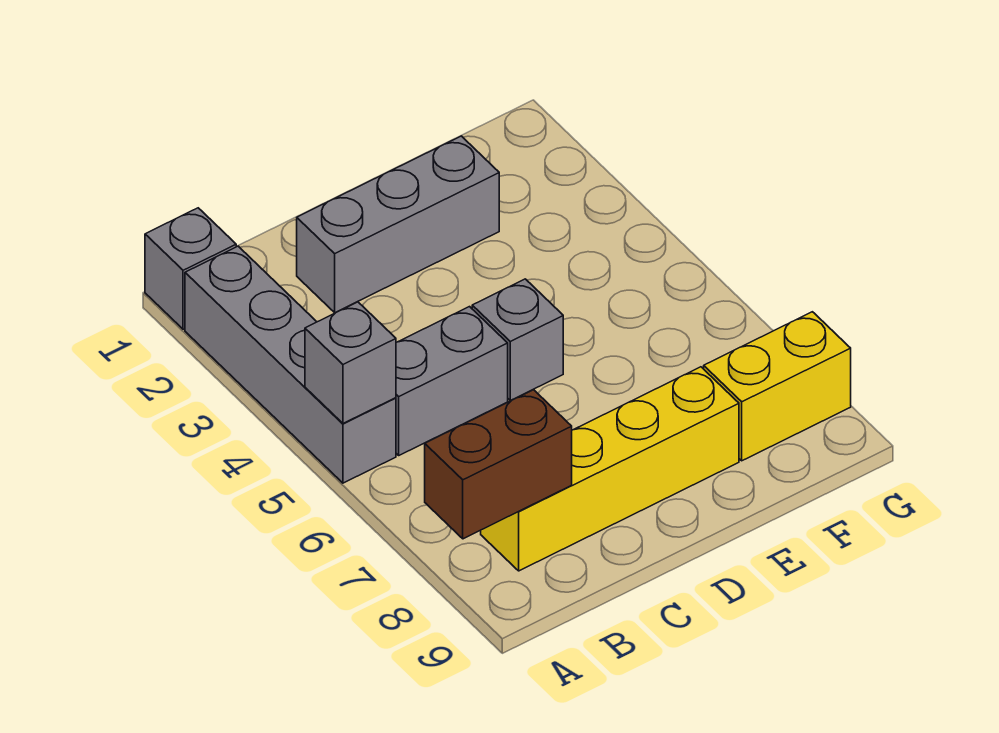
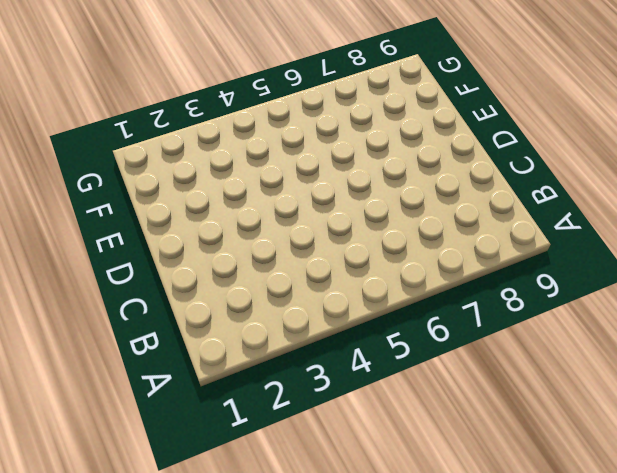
none -> grey 1x1 brick [145,208,236,329]
none -> grey 1x4 brick [185,246,396,483]

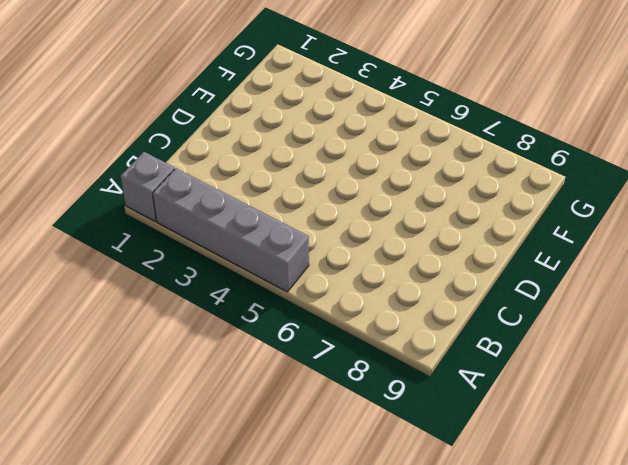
none -> grey 1x2 brick [396,307,508,455]
none -> yellow 1x4 brick [481,367,739,571]

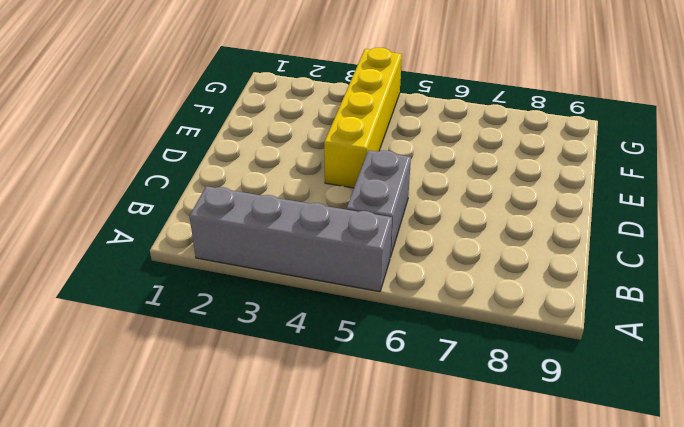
yellow 1x4 brick [324,48,402,188] -> yellow 1x4 brick moved to [481,367,739,571]
none -> grey 1x1 brick [145,208,236,329]
none -> grey 1x3 brick [297,136,499,313]

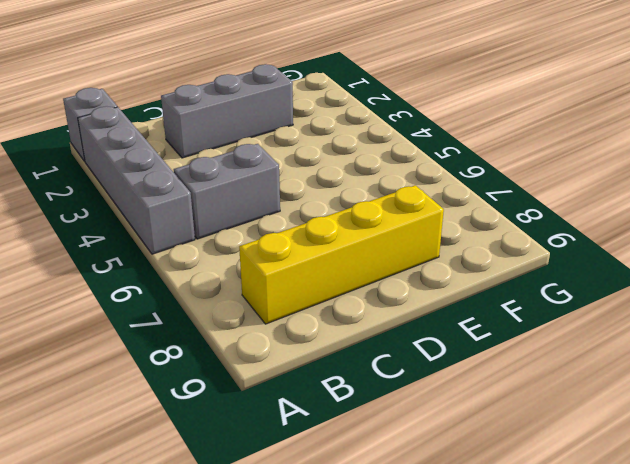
none -> grey 1x1 brick [472,279,563,400]
none -> yellow 1x2 brick [704,312,851,461]

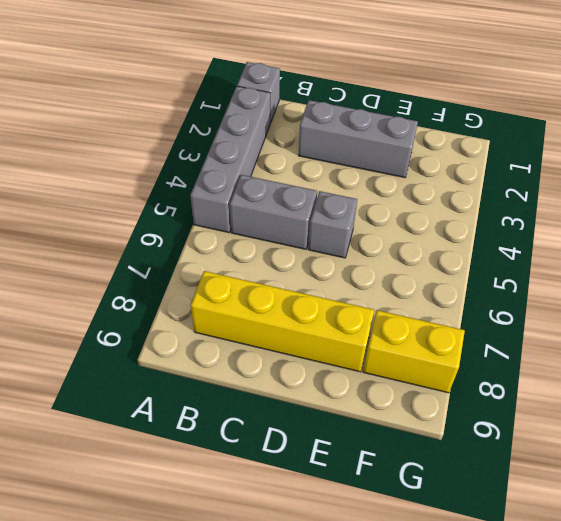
none -> grey 1x1 brick [305,302,396,423]
none -> brown 1x2 brick [425,390,572,539]

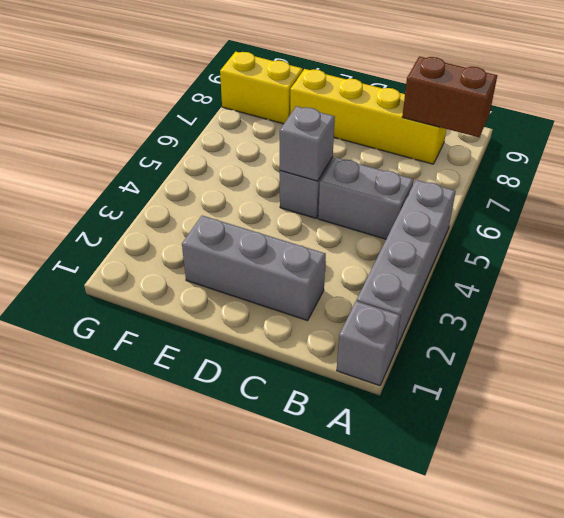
grey 1x1 brick [280,106,335,181] -> grey 1x1 brick moved to [305,302,396,423]

